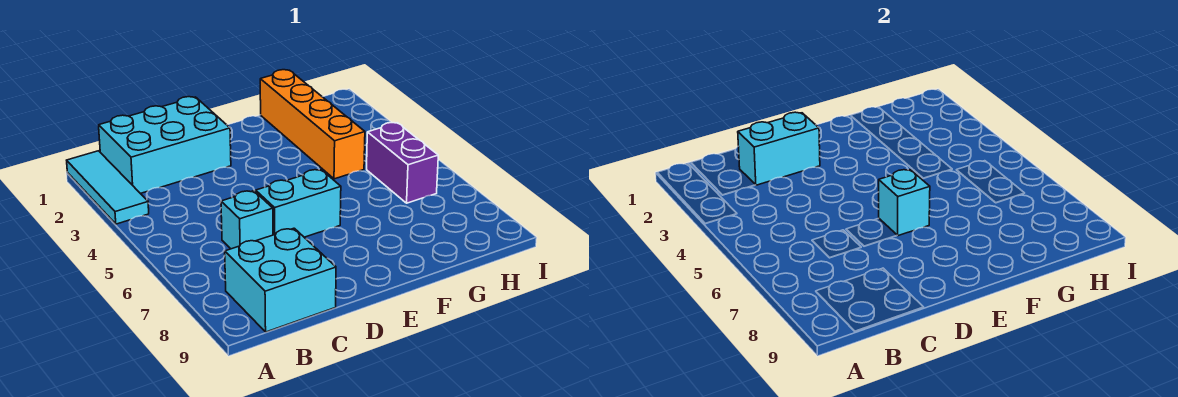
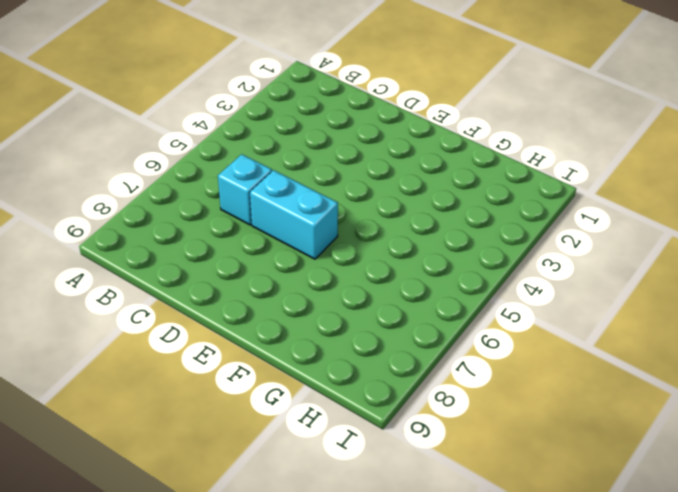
none -> cyan 1x3 tile [67,151,149,224]
none -> cyan 2x3 brick [99,97,231,194]

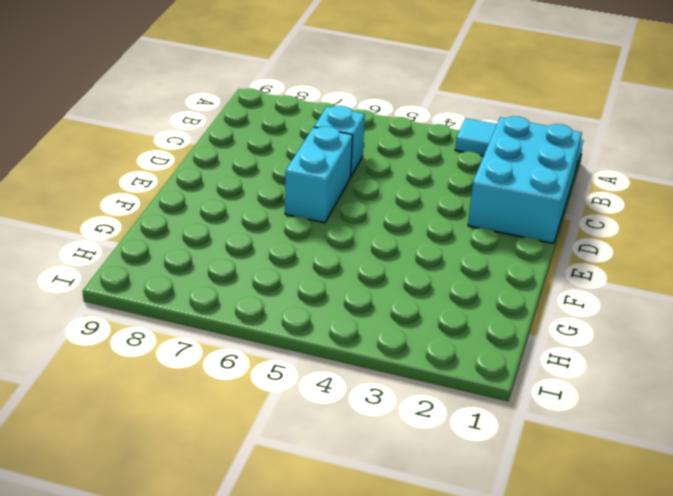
none -> cyan 2x2 brick [225,228,336,332]
none -> orange 1x4 brick [260,70,365,179]

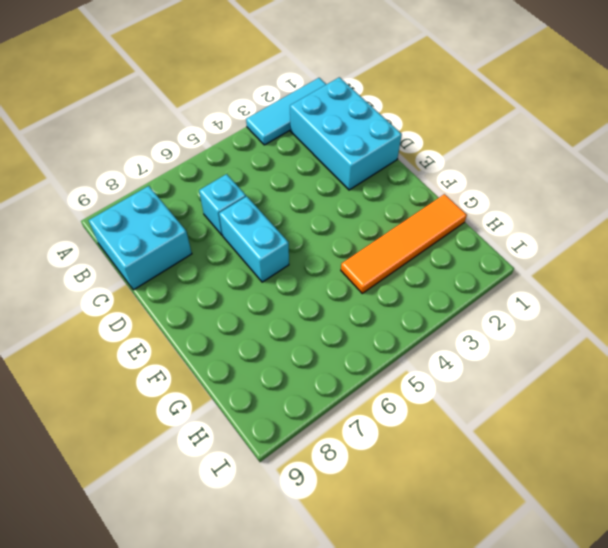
orange 1x4 tile [341,194,467,293] -> orange 1x4 brick [260,70,365,179]
none -> purple 1x2 brick [367,122,438,203]
none -> cyan 1x2 brick [738,112,820,185]

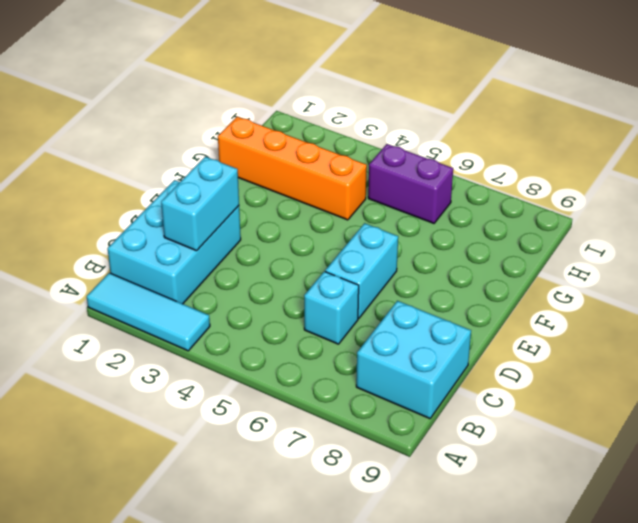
none -> cyan 1x1 brick [879,170,930,236]

